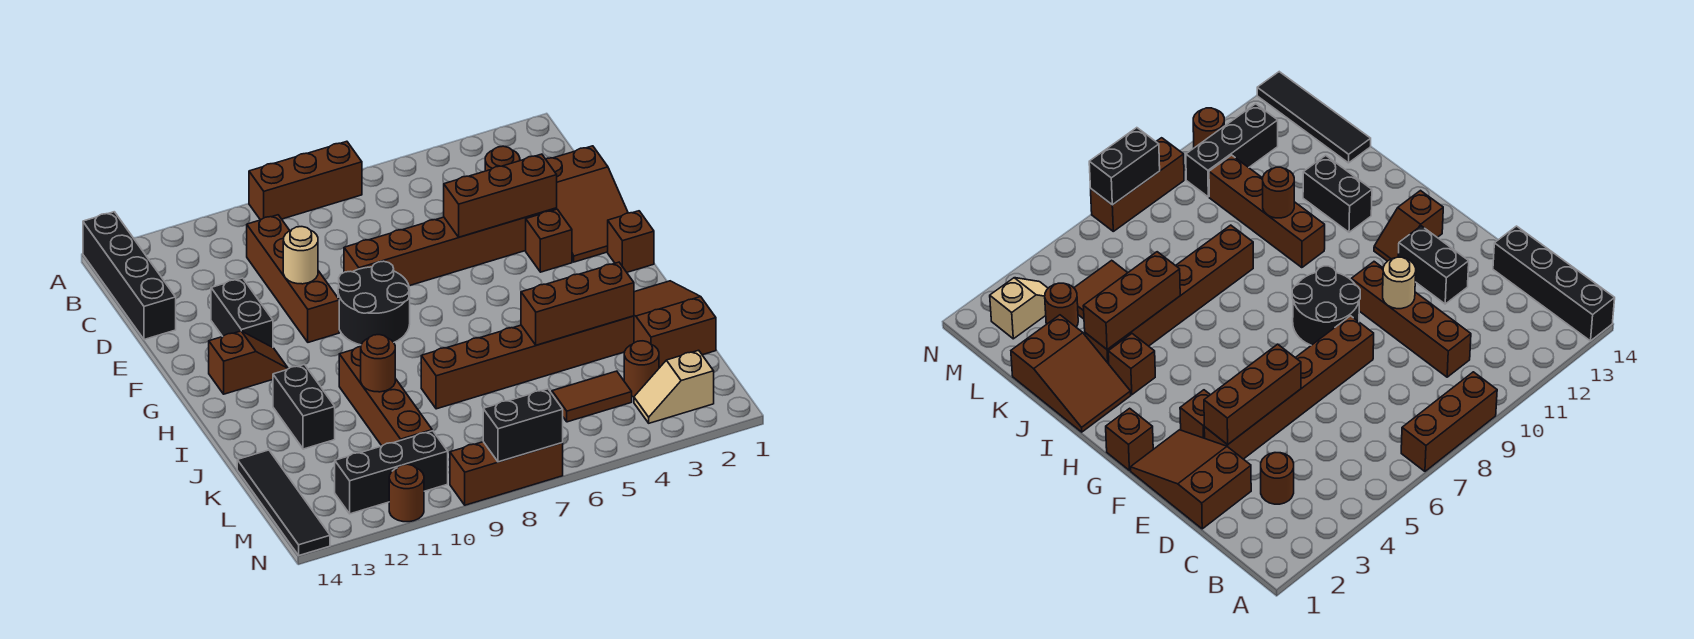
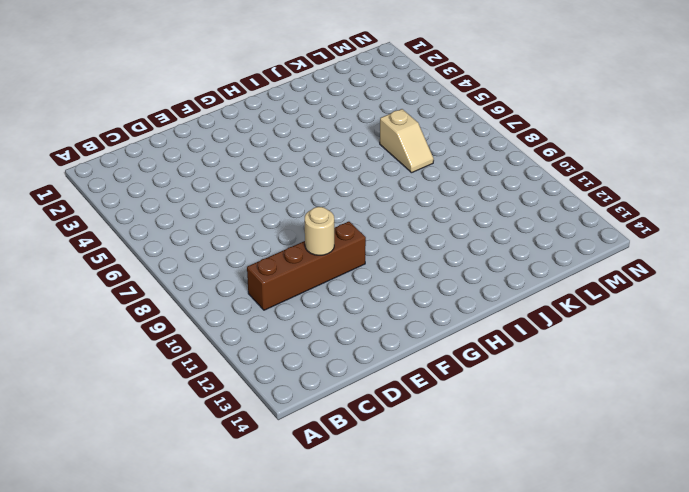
tan 1x2 slope [380,109,434,173] -> tan 1x2 slope moved to [634,350,714,423]
none -> brown 1x3 brick [249,141,362,220]
none -> black 1x4 brick [83,212,176,340]
none -> brown 1x1 round brick [485,146,520,171]

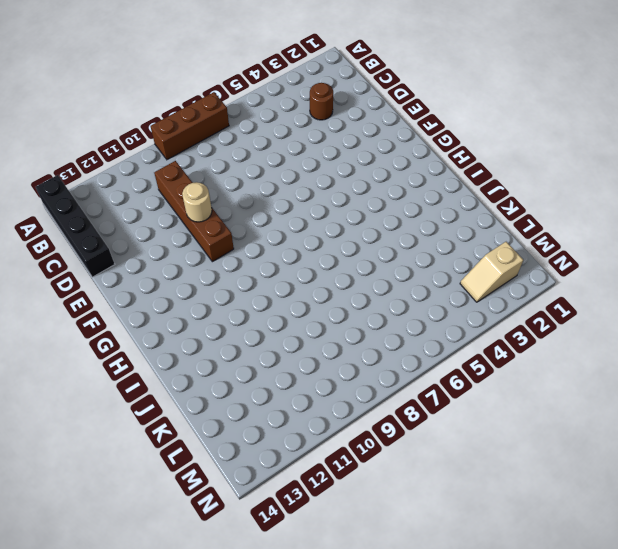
none -> brown 2x3 slope [546,146,628,262]
none -> brown 1x6 brick [344,208,557,286]
none -> black 1x2 brick [211,278,273,347]

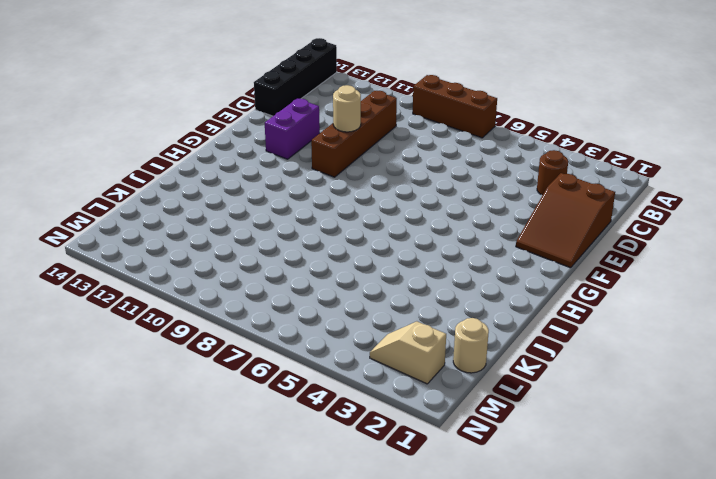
purple 1x2 brick [265,99,320,159] -> black 1x2 brick [211,278,273,347]
tan 1x1 round brick [453,318,489,373] -> none
none -> brown 1x6 brick [344,208,557,286]
none -> brown 1x1 brick [526,209,572,272]
none -> black 2x2 round brick [338,261,410,345]

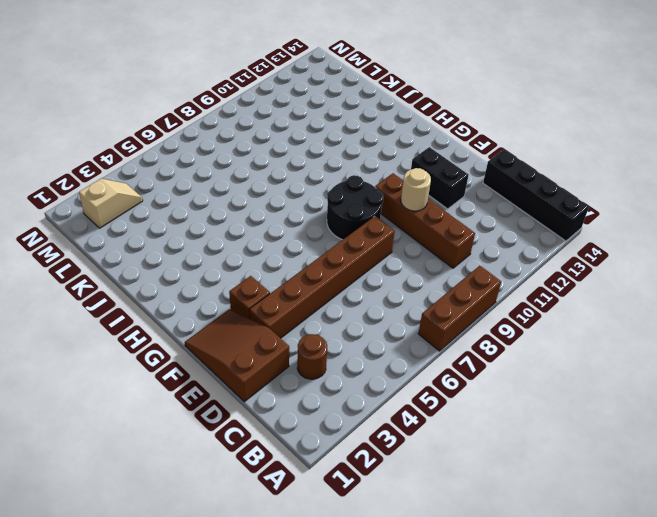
none -> brown 1x1 brick [608,211,654,272]
none -> brown 1x2 slope [209,331,288,394]
none -> brown 2x3 slope [634,281,716,368]

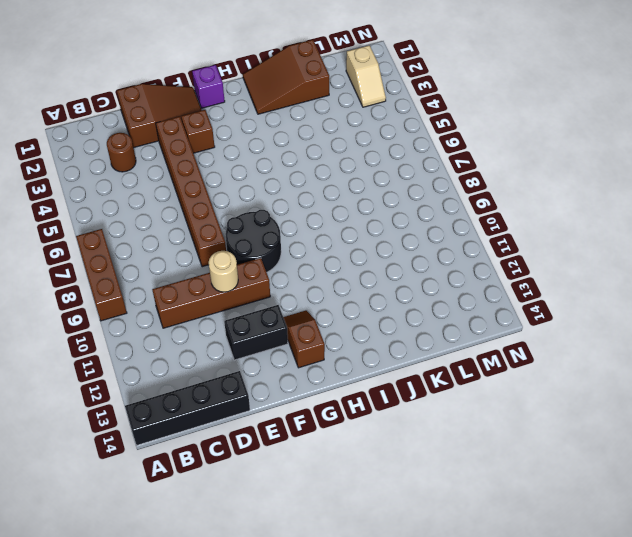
purple 1x1 brick [192,65,225,108] -> brown 1x1 brick [608,211,654,272]
none -> brown 1x1 brick [1108,334,1155,395]
none -> brown 1x4 brick [339,347,432,446]
none -> black 1x2 brick [273,365,335,449]

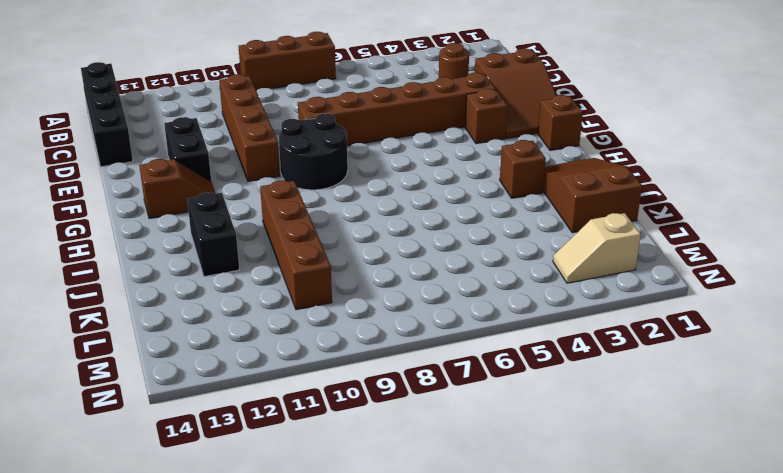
none -> brown 1x6 brick [421,316,634,409]
none -> black 1x4 tile [237,450,330,555]
none -> brown 1x1 round brick [624,341,659,397]

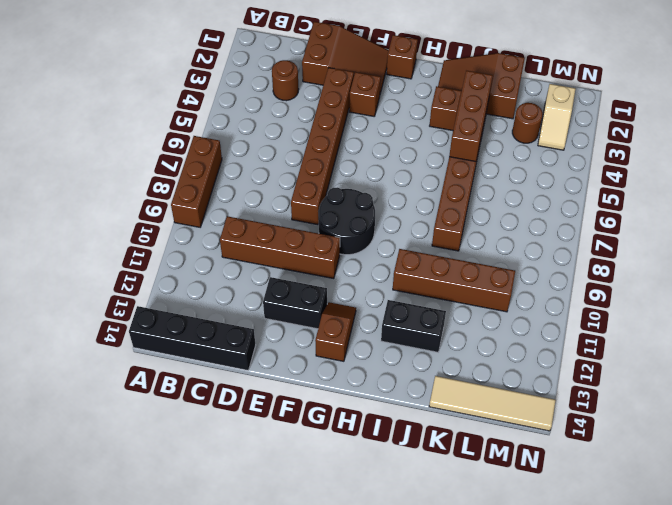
tan 1x4 tile [429,376,556,431] -> black 1x4 tile [237,450,330,555]
none -> brown 1x2 tile [552,371,632,422]
none -> black 1x3 brick [335,431,448,514]
none -> brown 1x3 brick [450,442,563,505]

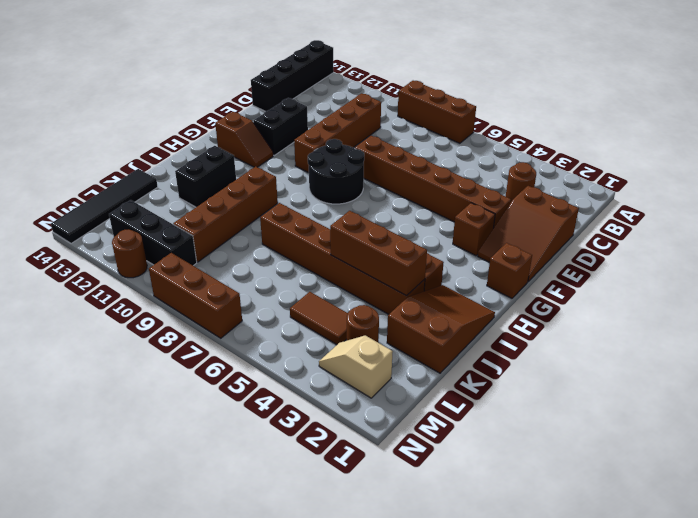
none -> brown 1x3 brick [444,154,557,237]
none -> tan 1x1 round brick [283,227,318,284]
none -> brown 1x1 round brick [361,335,395,392]

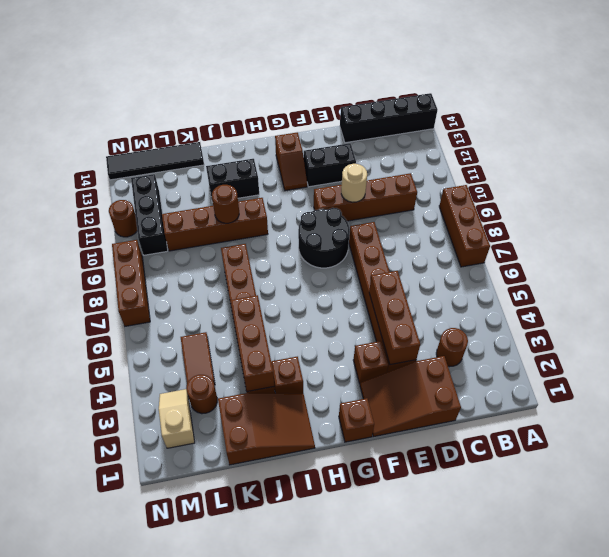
none -> black 1x2 brick [483,389,563,462]

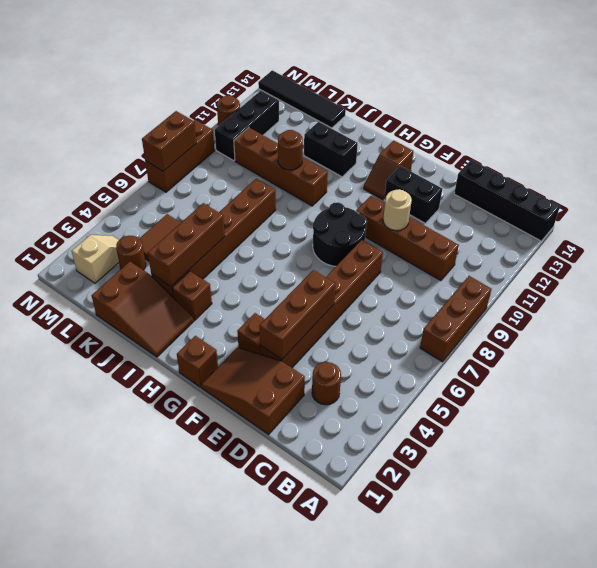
brown 1x2 brick [142,111,196,171] -> black 1x2 brick [483,389,563,462]

